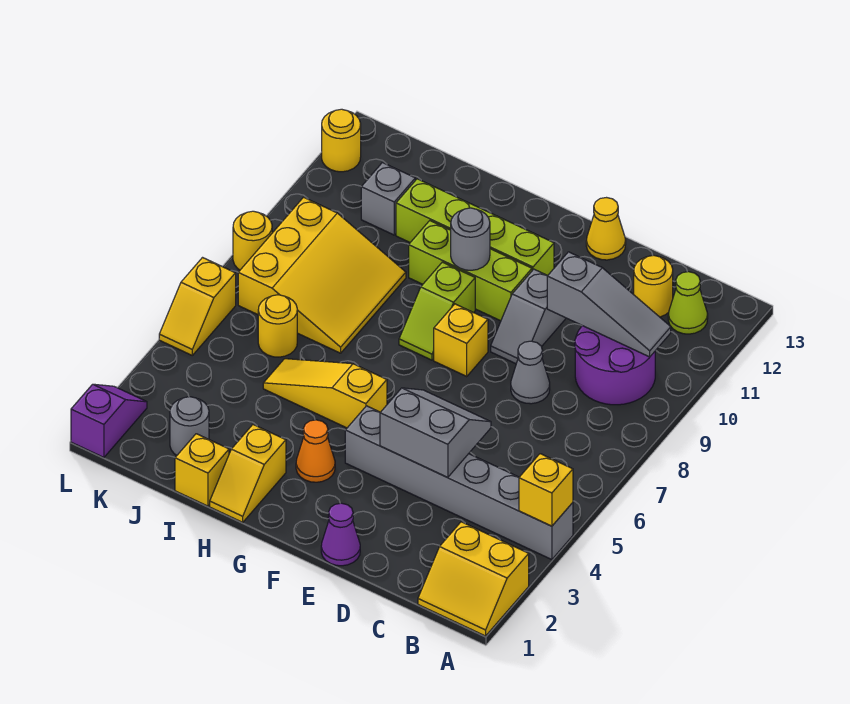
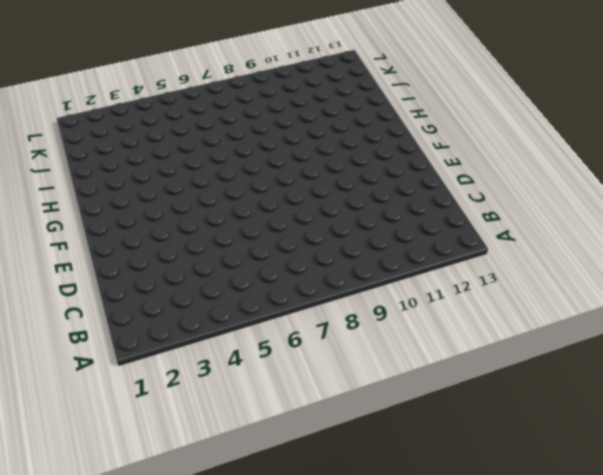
none -> yellow 2x2 slope [418,522,529,636]
none -> grey 1x6 brick [345,406,573,560]
none -> purple 2x2 round brick [575,326,655,405]

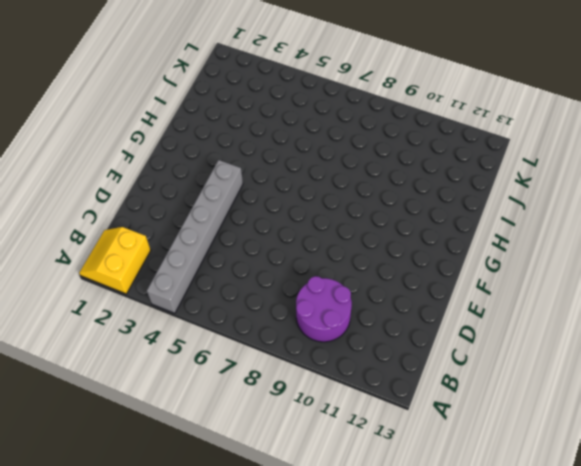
none -> lime 1x1 cone [668,272,708,334]
none -> yellow 1x1 round brick [634,255,673,317]
none -> grey 1x1 cone [511,341,550,404]

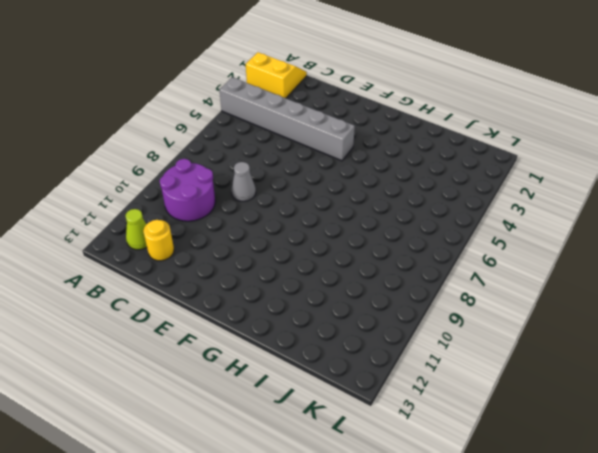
none -> purple 1x1 cone [321,503,360,566]
none -> grey 1x2 slope [491,269,566,364]
none -> yellow 1x1 cone [586,198,626,260]

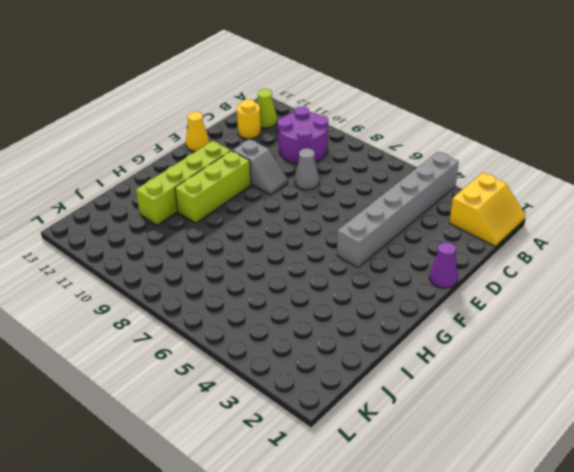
none -> yellow 1x1 brick [434,304,488,376]
none -> orange 1x1 cone [296,420,335,482]
none -> yellow 1x3 slope [263,359,387,428]

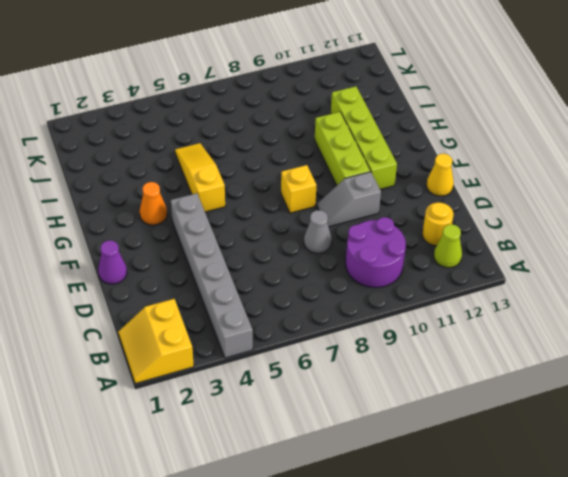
none -> lime 1x2 slope [399,262,475,360]
none -> yellow 1x2 slope [210,425,286,522]
none -> yellow 1x1 brick [175,434,229,506]

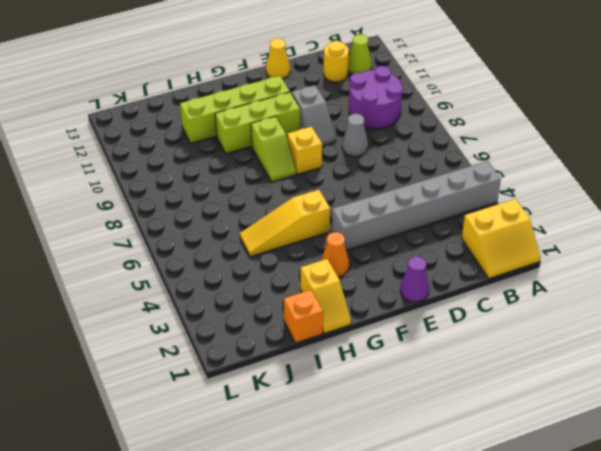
orange 1x1 brick [284,290,323,343] -> yellow 1x1 brick [175,434,229,506]
none -> yellow 3x3 slope [238,197,406,353]
none -> grey 1x1 round brick [170,397,209,455]
none -> yellow 1x1 round brick [258,295,297,357]

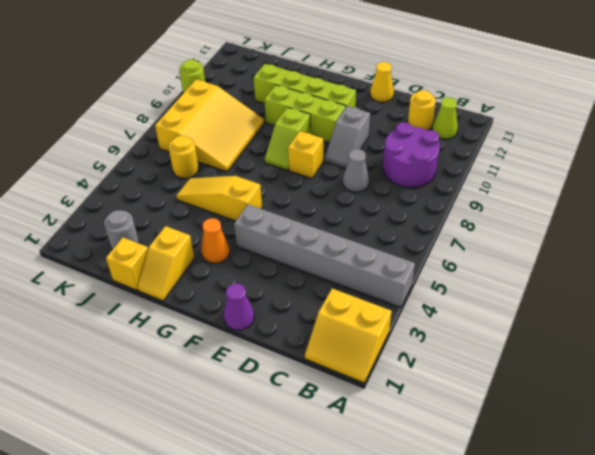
lime 1x1 round brick [179,59,205,93] -> none
none -> grey 1x1 brick [361,163,415,235]
none -> purple 1x2 slope [71,384,147,457]
none -> yellow 1x2 slope [159,258,236,355]

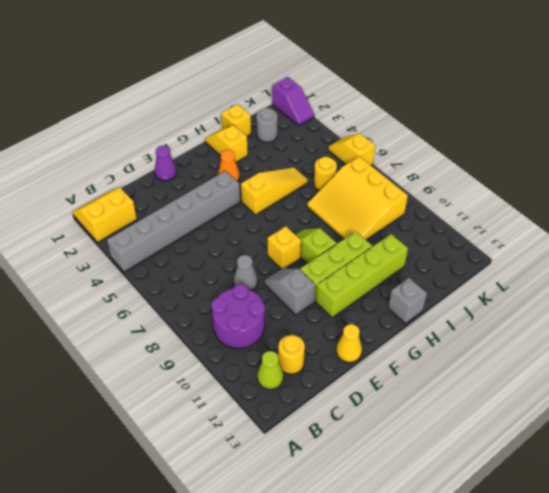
grey 1x1 brick [388,278,427,324] -> grey 1x1 brick moved to [361,163,415,235]
none -> yellow 1x1 round brick [233,211,272,270]
none -> yellow 1x1 round brick [322,109,361,172]
none -> yellow 1x1 brick [519,454,573,526]

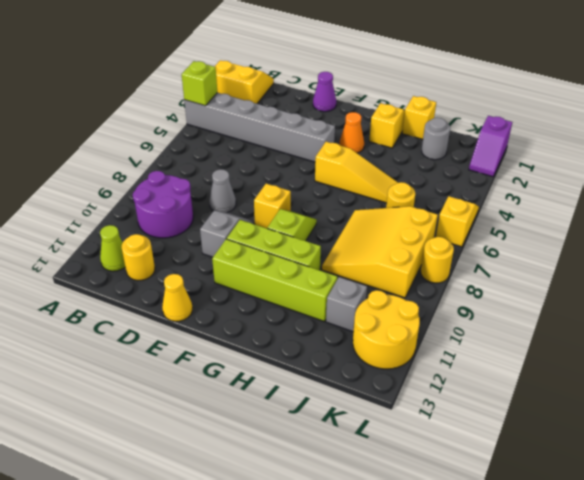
lime 1x1 brick [182,61,217,106] -> yellow 1x1 brick [519,454,573,526]
yellow 2x2 round brick [353,290,420,369] -> yellow 1x1 round brick [322,109,361,172]
none -> grey 1x3 slope [547,252,671,357]
none -> grey 2x2 slope [380,388,491,478]
none -> grey 1x1 round brick [451,208,490,270]

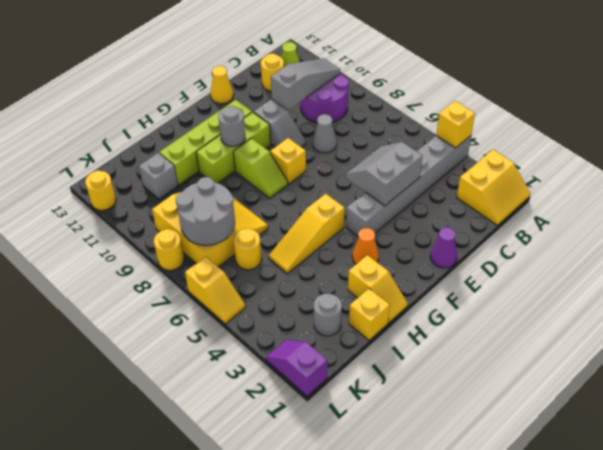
grey 2x2 round brick [176,177,235,245] -> none

